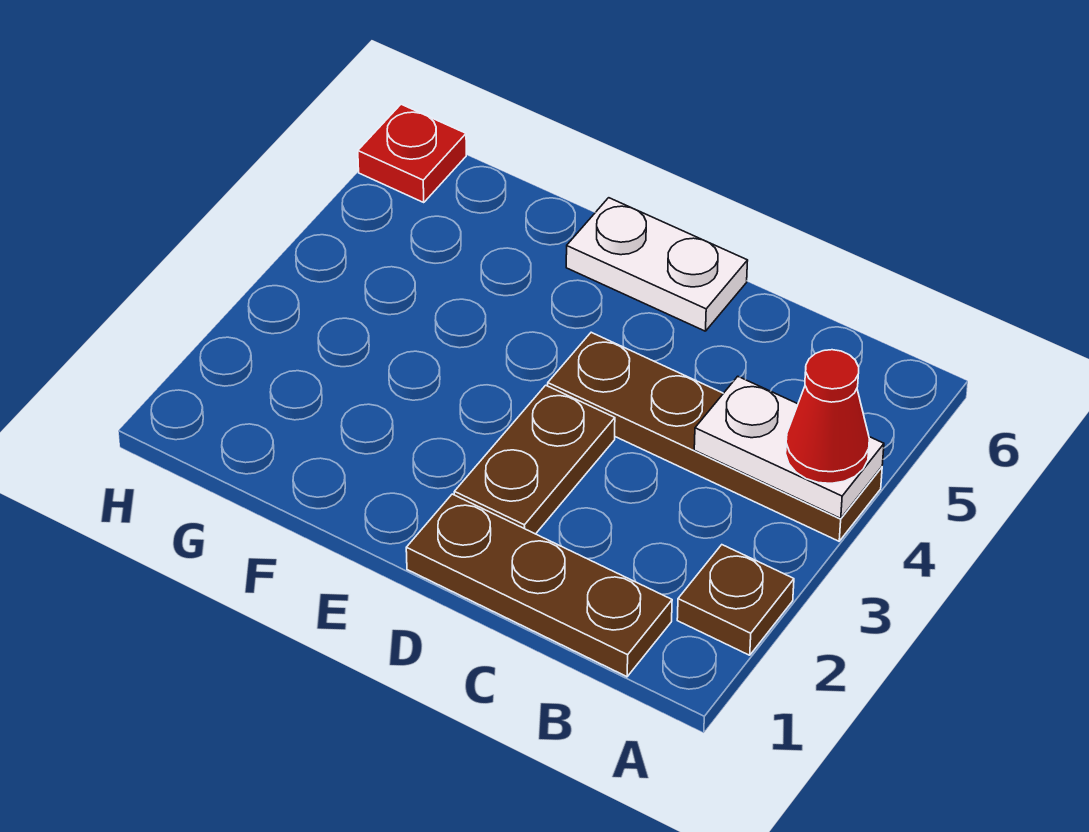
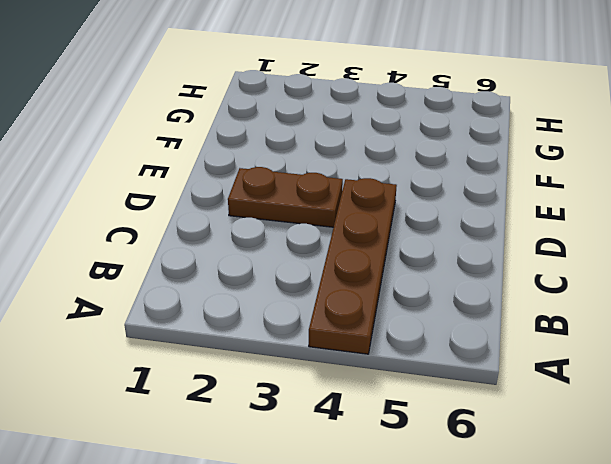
none -> brown 1x1 plate [677,545,794,655]
none -> brown 1x3 plate [406,494,672,677]

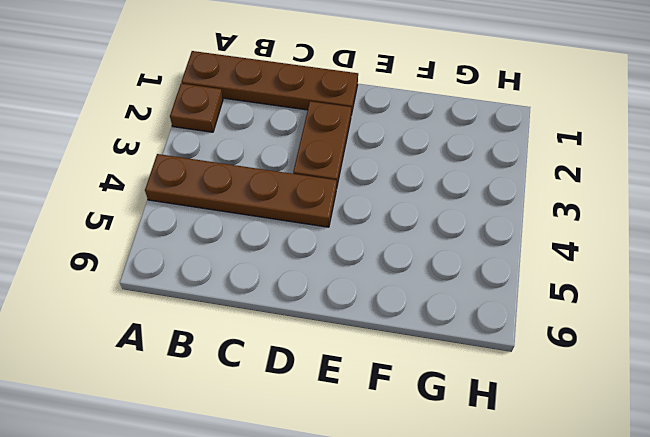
brown 1x4 plate [181,51,358,115] -> brown 1x3 plate [406,494,672,677]
none -> white 1x2 plate [566,198,748,331]
none -> red 1x1 plate [358,104,466,203]

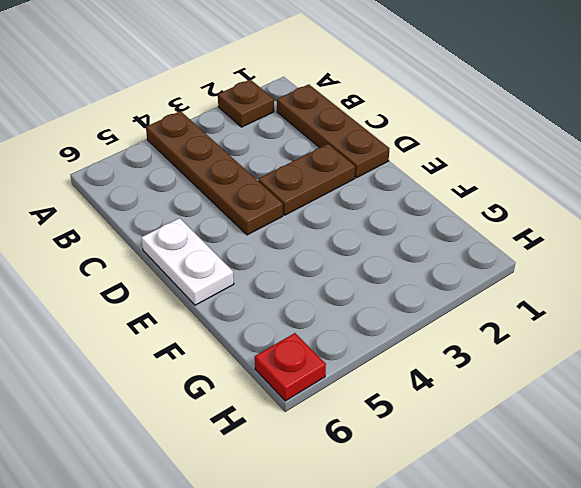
none -> white 1x2 plate [694,376,884,518]
none -> red 1x1 cone [786,350,869,483]

